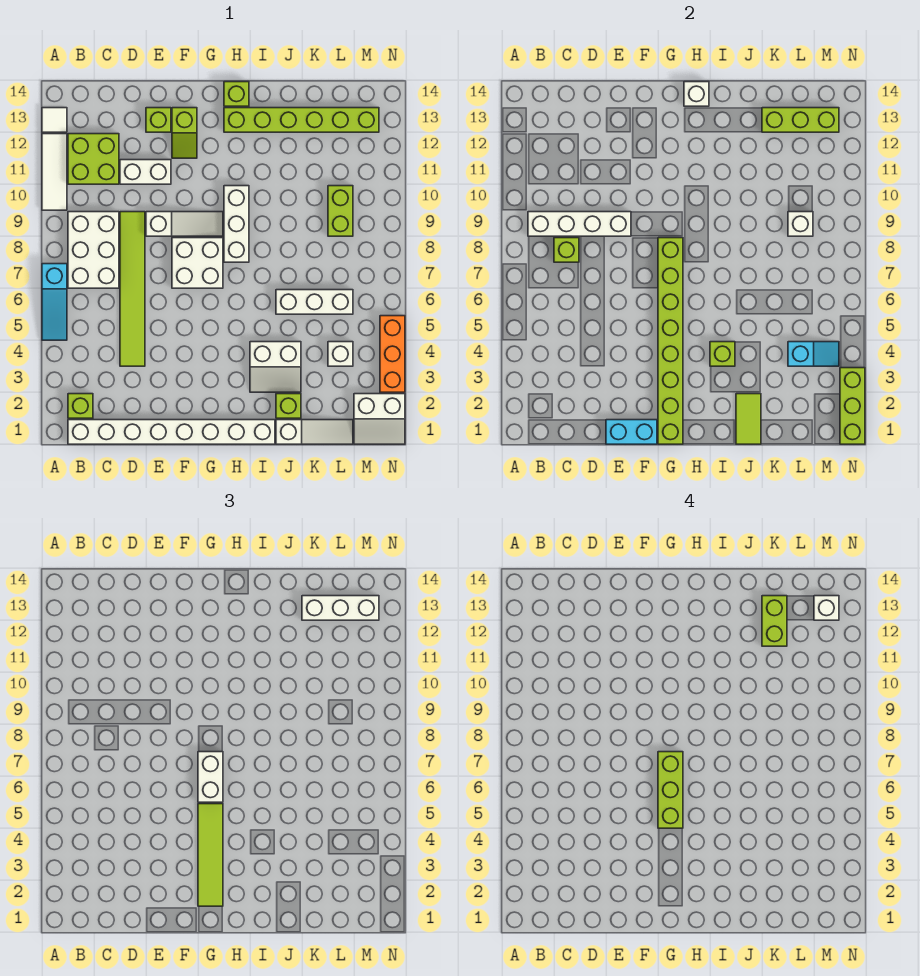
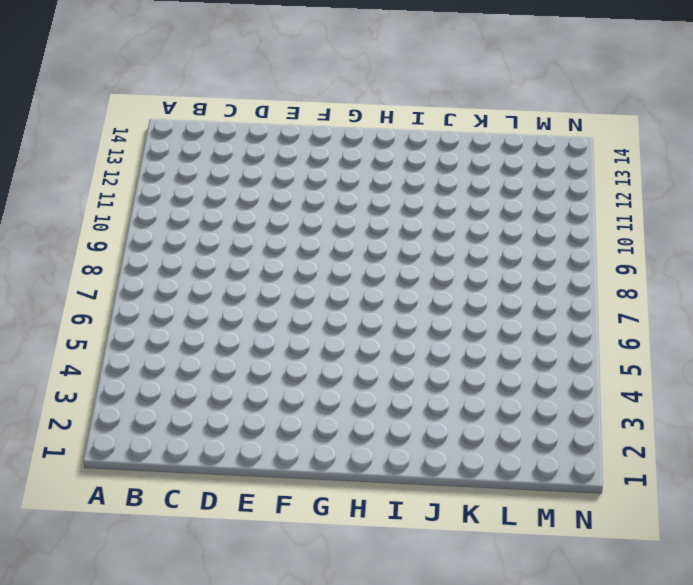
none -> cyan 1x3 slope [42,264,67,340]
none -> white 1x3 tile [42,134,67,210]
none -> white 1x1 tile [42,108,67,132]
none -> white 1x8 brick [68,420,275,444]

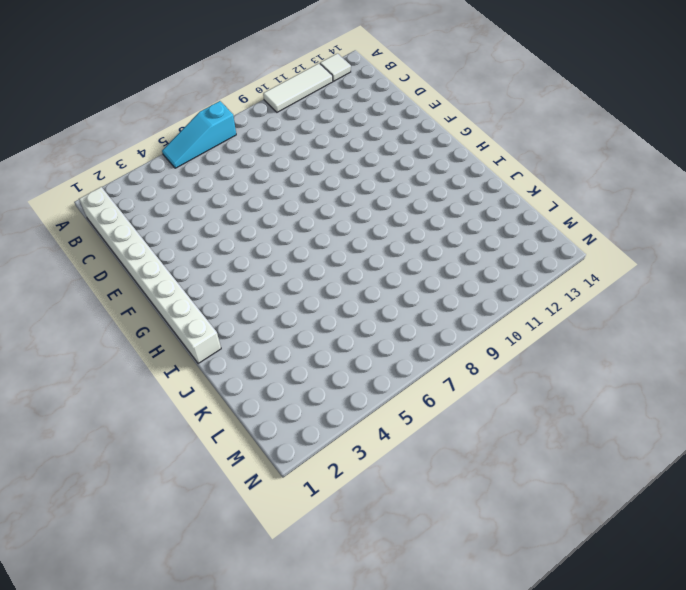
none -> lime 1x1 brick [68,394,93,418]
none -> white 2x3 brick [68,212,119,288]
none -> lime 2x2 brick [68,134,119,184]
none -> lime 1x6 tile [120,212,145,366]

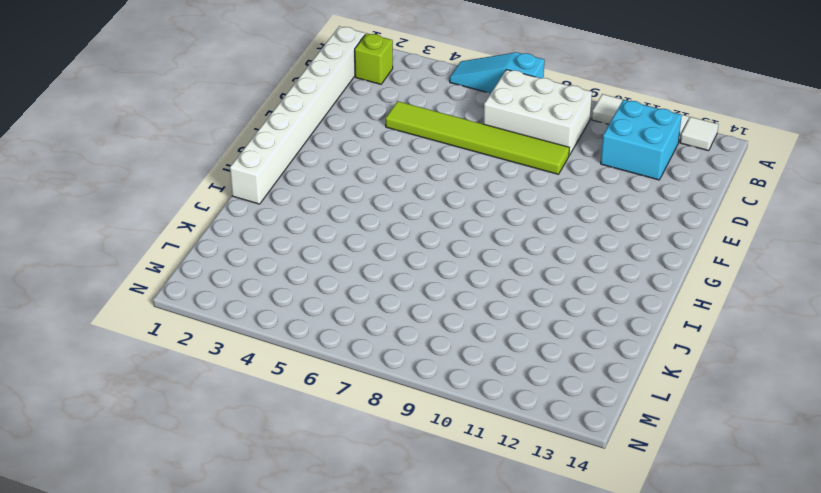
cyan 2x2 brick [601,100,682,180] -> lime 2x2 brick [68,134,119,184]
none -> white 1x2 brick [120,160,171,184]
none -> white 1x3 slope [146,212,223,236]
none -> lime 1x1 brick [146,108,171,132]
none -> white 2x2 brick [172,238,223,288]

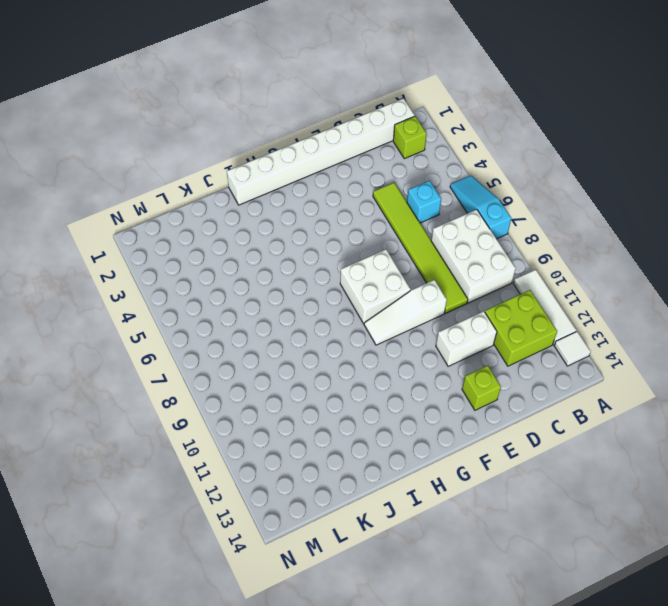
cyan 1x1 brick [407,181,441,223] -> none
none -> lime 1x2 slope [172,108,197,158]
none -> white 1x3 brick [224,186,249,262]
none -> lime 1x6 brick [224,108,379,132]
none -> lime 1x1 brick [224,82,249,106]

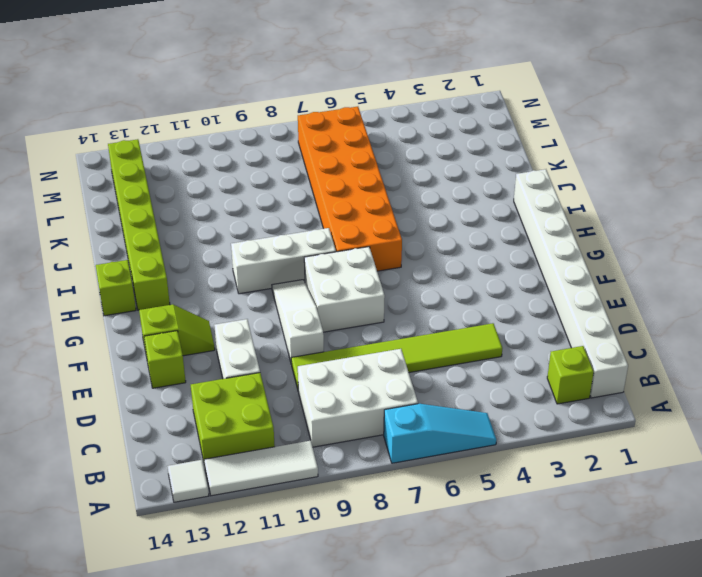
orange 2x6 brick [298,107,402,271] -> white 1x3 brick [276,290,353,314]
none -> white 2x2 slope [250,342,301,392]
none -> white 1x3 slope [276,420,353,444]
none -> lime 1x1 brick [276,394,301,418]
none -> white 1x1 brick [328,342,353,366]

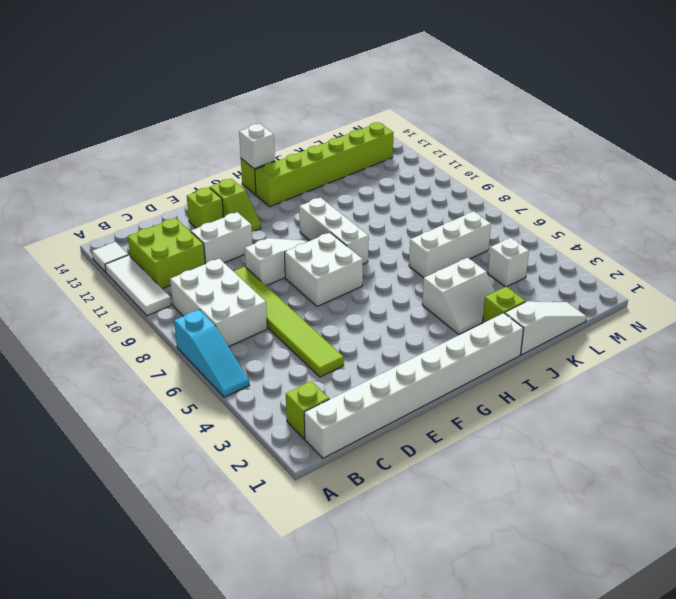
none -> lime 1x2 brick [328,186,353,236]
none -> white 2x2 slope [354,394,405,444]
none -> orange 1x3 brick [380,316,405,392]
none -> white 1x4 brick [528,212,631,236]

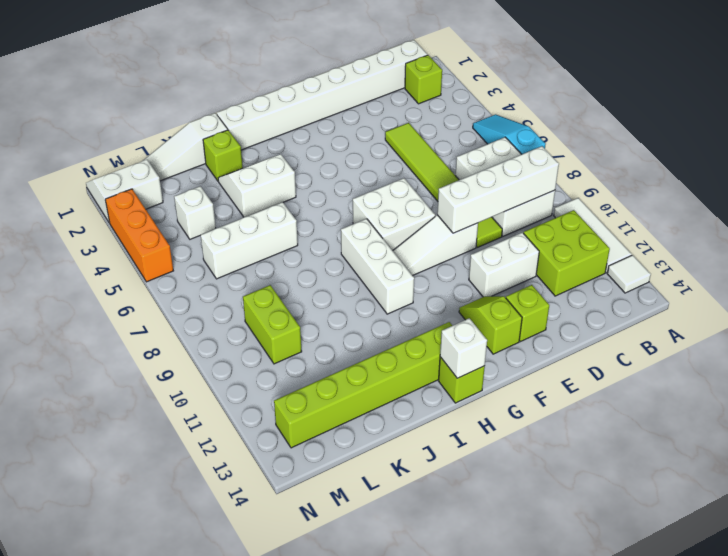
none -> lime 1x1 brick [554,238,579,262]
none -> cyan 1x2 brick [606,420,657,444]
none -> lime 1x8 brick [658,238,683,444]
none -> lime 1x1 brick [710,342,735,366]

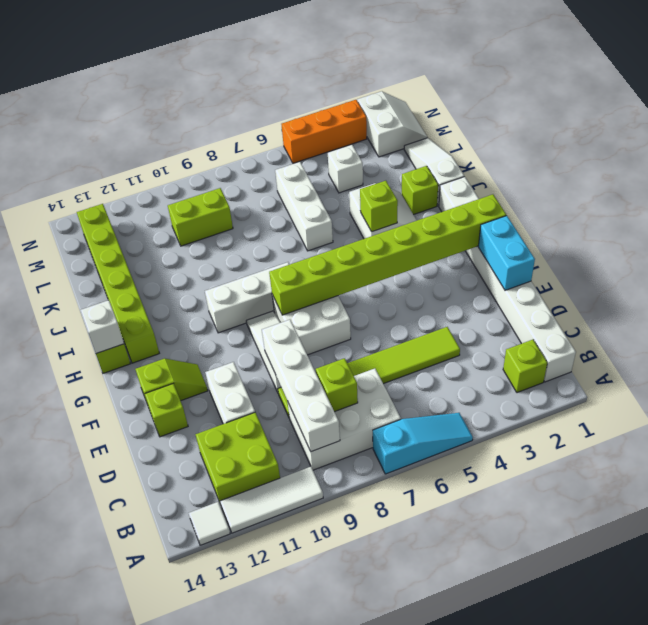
none -> lime 1x2 tile [736,394,761,444]
none -> lime 1x3 brick [762,108,839,132]
none -> cyan 1x2 slope [788,342,839,366]
none -> white 1x1 brick [788,212,813,236]

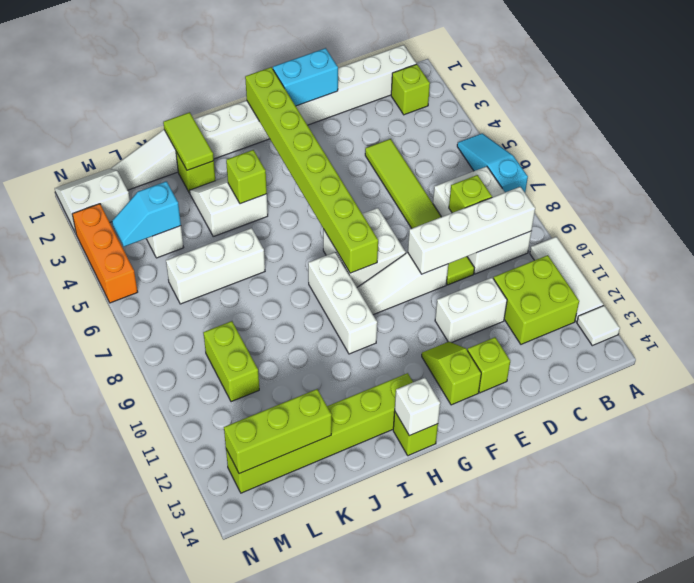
none -> white 1x1 brick [788,212,813,236]
none -> lime 1x3 brick [840,368,865,444]
none -> lime 1x4 tile [198,804,223,906]
none -> white 1x2 brick [198,752,223,802]

